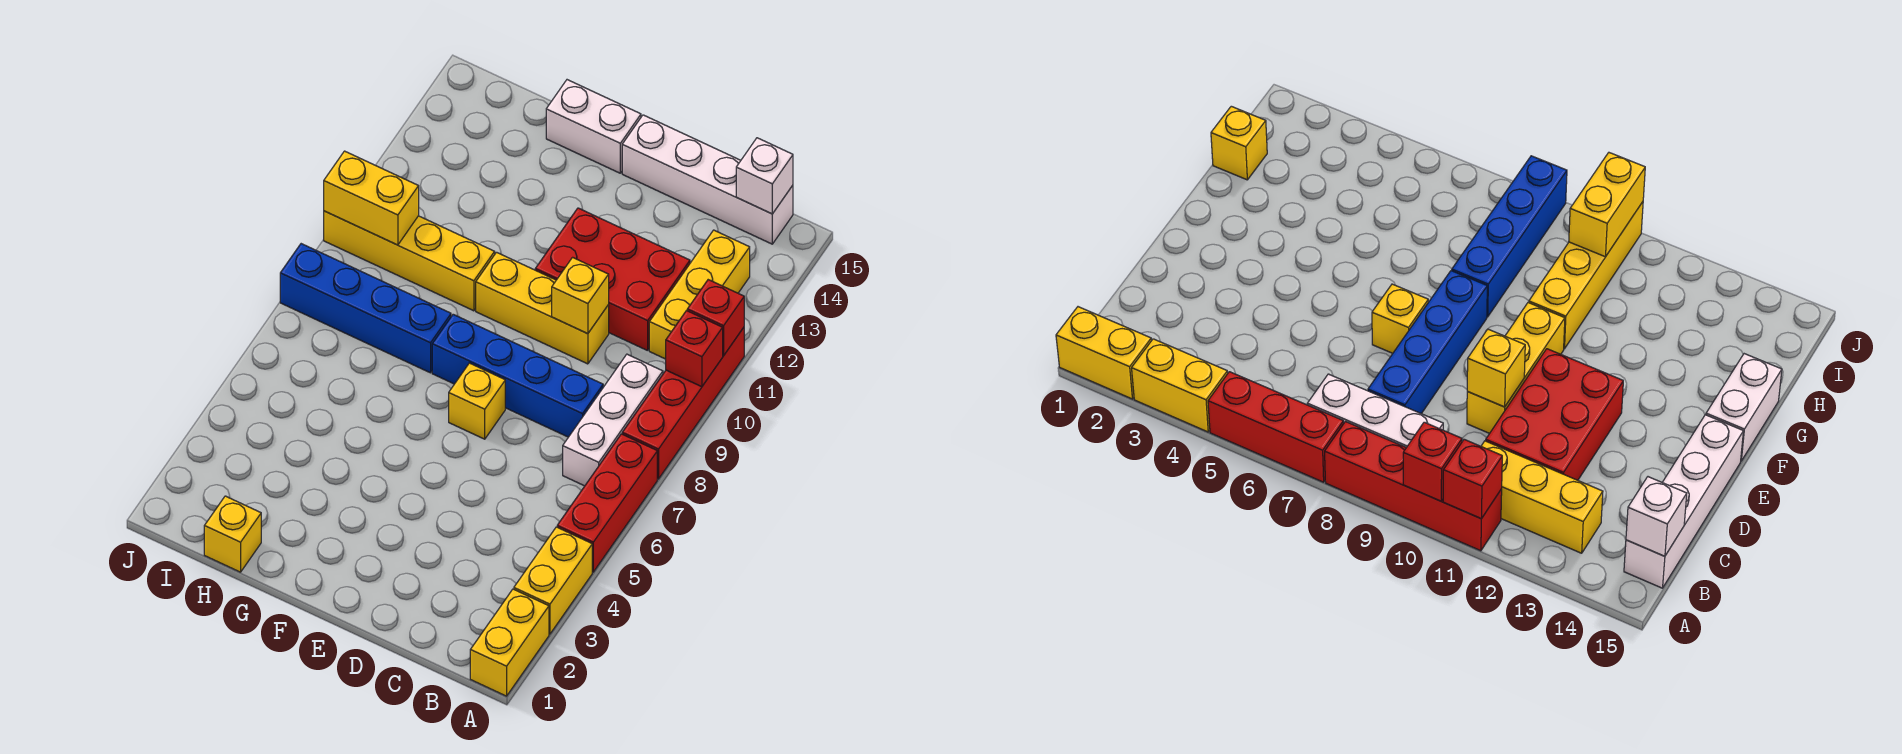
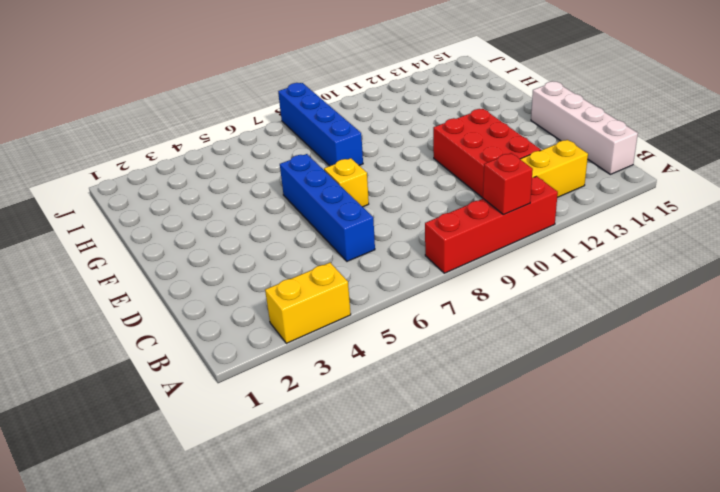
blue 1x4 brick [280,154,375,261] -> blue 1x4 brick moved to [432,314,603,437]
none -> yellow 1x2 brick [470,589,549,696]
none -> red 1x3 brick [557,434,657,572]
none -> white 1x3 brick [563,354,663,486]

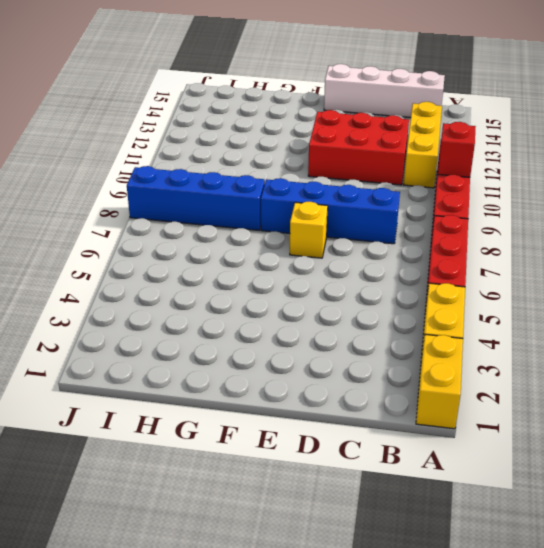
none -> white 1x3 brick [563,354,663,486]
none -> yellow 1x3 brick [476,252,609,364]
none -> white 1x2 brick [546,80,641,173]

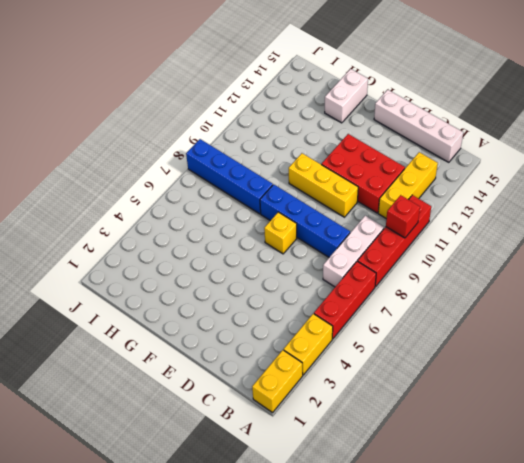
white 1x2 brick [325,69,368,123] -> white 1x2 brick turned to [546,80,641,173]
none -> yellow 1x4 brick [324,211,495,311]
none -> yellow 1x1 brick [204,496,261,572]
none -> red 1x1 brick [687,280,744,356]

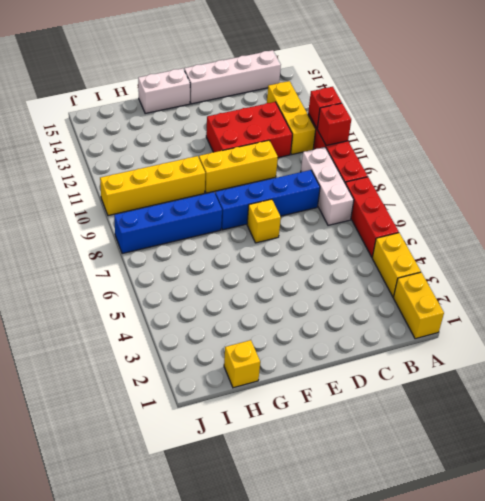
none -> white 1x1 brick [736,138,793,214]
none -> yellow 1x1 brick [552,257,609,334]
none -> yellow 1x2 brick [324,151,419,245]

